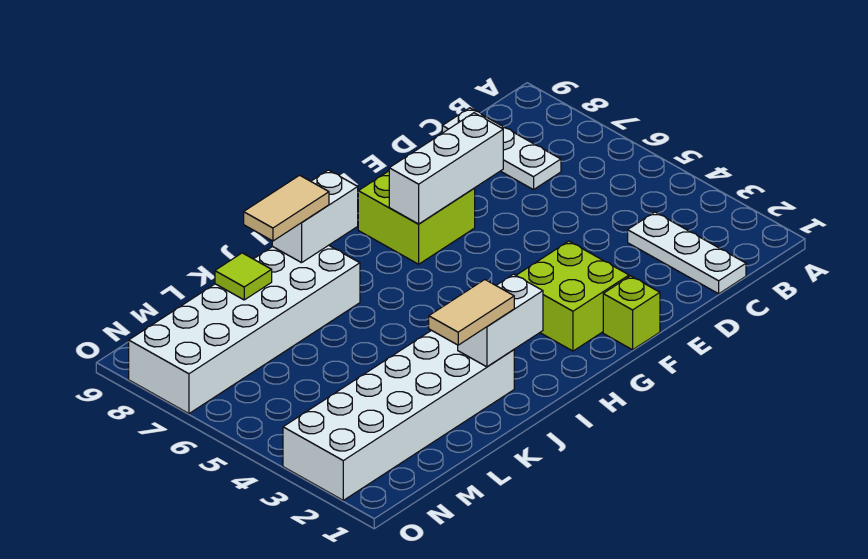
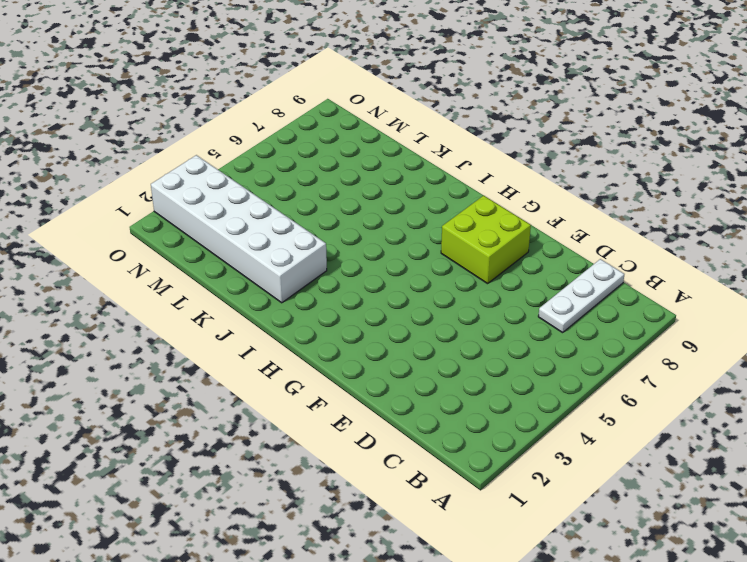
none -> white 1x3 plate [628,212,746,294]
none -> lime 1x1 brick [603,276,660,350]
none -> lime 2x2 brick [516,241,629,351]

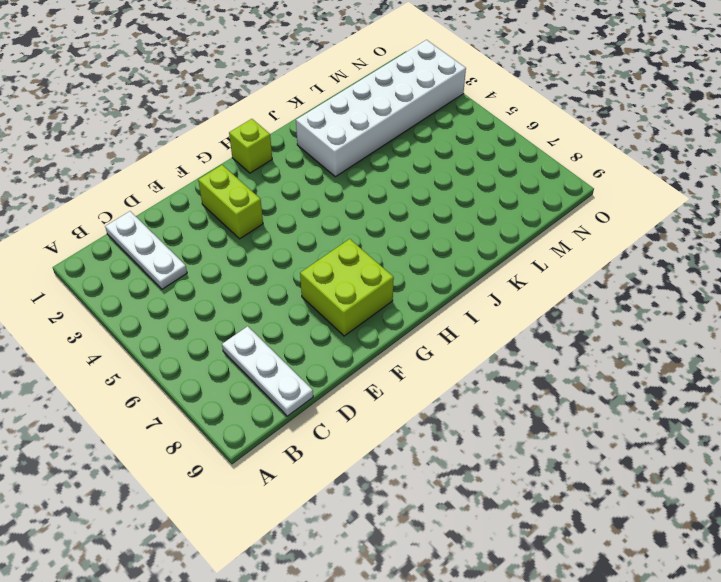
lime 1x2 brick [198,165,263,239] -> lime 2x2 brick [516,241,629,351]
lime 1x1 brick [229,119,272,173] -> lime 1x1 brick moved to [603,276,660,350]
none -> white 2x6 brick [129,245,360,414]
none -> white 1x3 brick [389,113,503,224]
none -> white 1x2 brick [458,274,543,367]

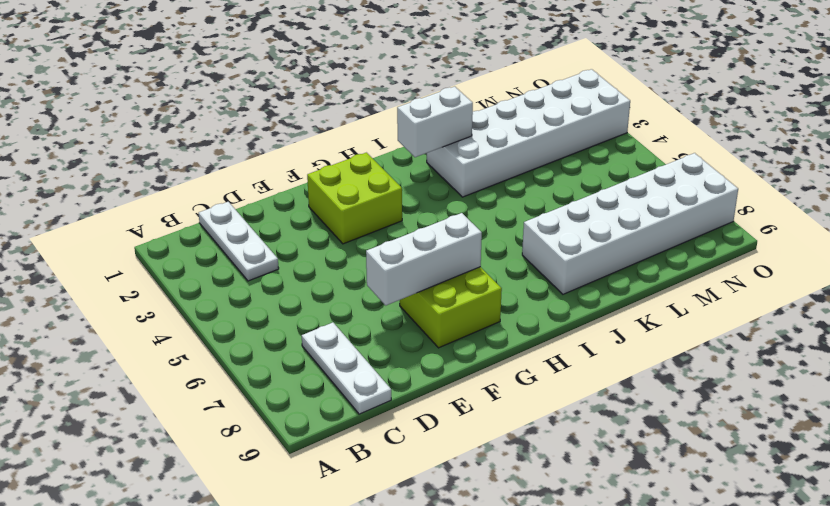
none -> lime 1x1 brick [603,276,660,350]
none -> white 1x2 brick [272,170,358,263]
none -> lime 1x1 tile [215,253,272,300]

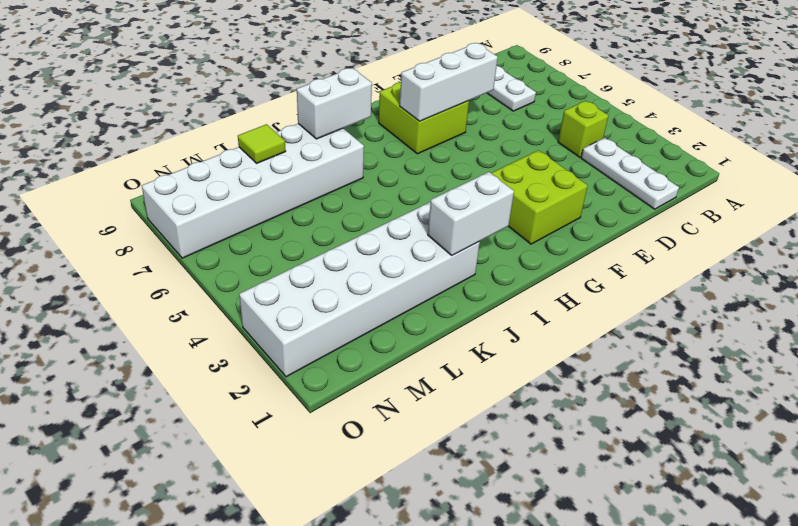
lime 1x1 brick [558,101,608,157] -> lime 1x1 brick moved to [603,276,660,350]
none -> tan 1x2 tile [429,280,514,345]
none -> tan 1x2 tile [244,175,329,241]

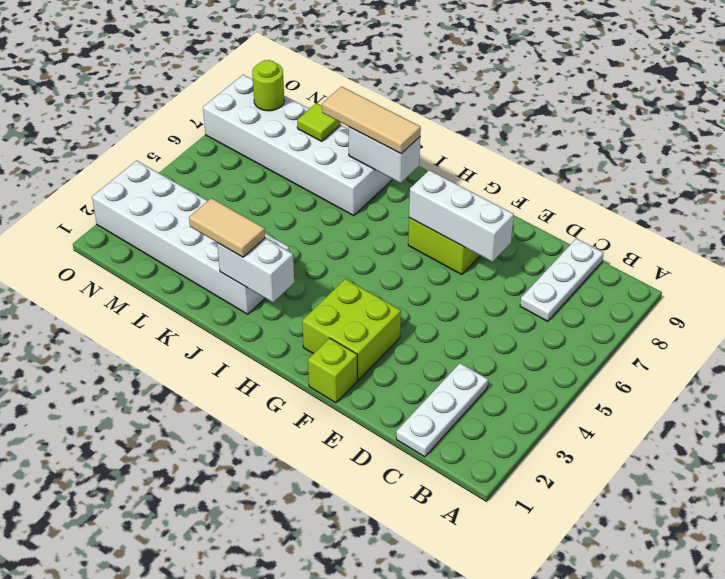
tan 1x3 tile [322,87,421,154] -> tan 1x2 tile [244,175,329,241]
lime 1x1 round brick [252,60,284,111] -> none

